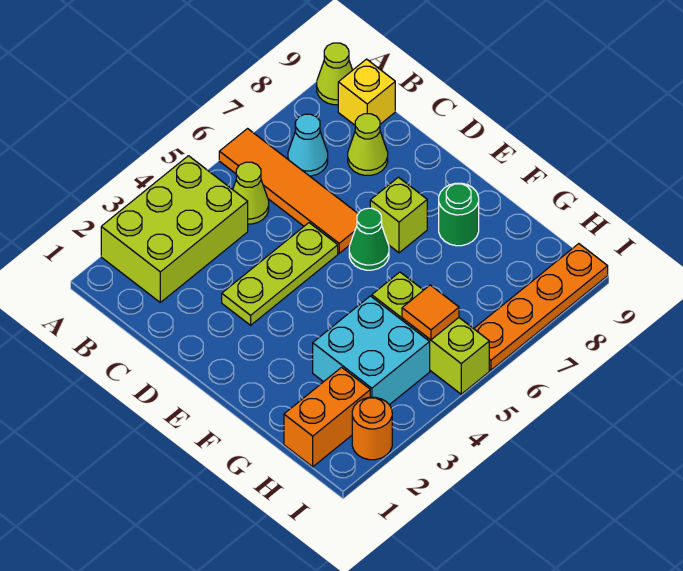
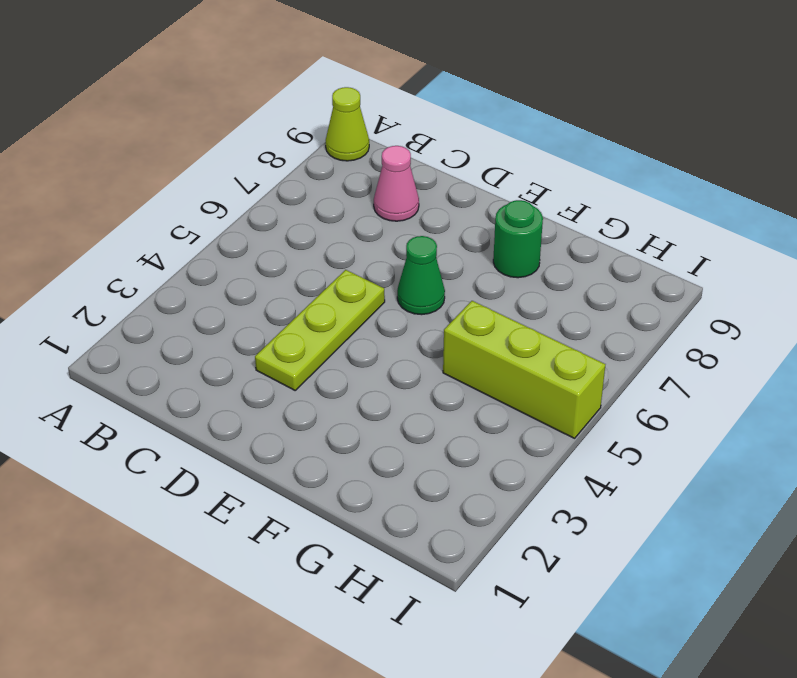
pink 1x1 cone [374,146,419,221] -> lime 1x1 cone [348,114,388,175]
none -> lime 2x3 brick [101,156,248,302]
none -> orange 1x4 tile [219,129,358,253]
none -> lime 1x1 cone [233,162,269,224]

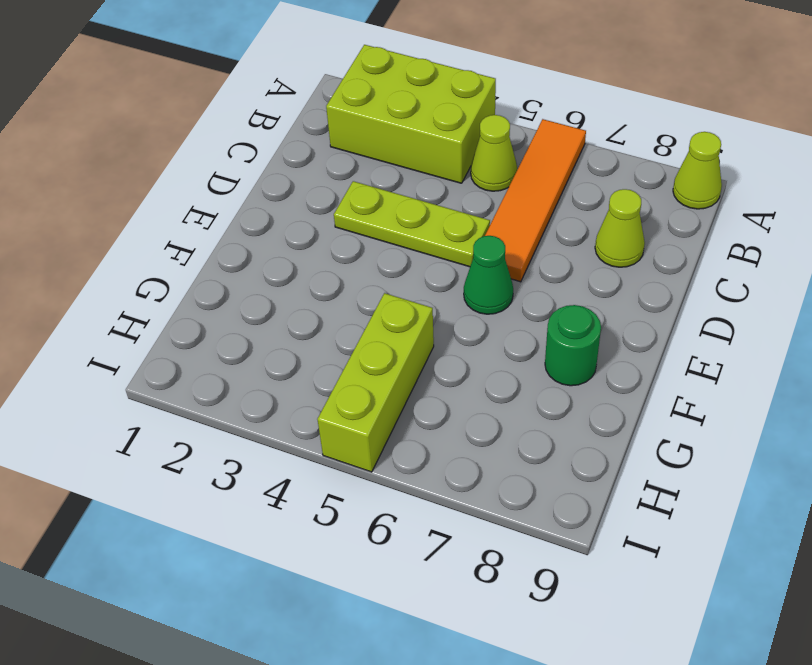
none -> cyan 1x1 cone [288,114,328,176]
none -> yellow 1x1 brick [338,59,395,125]
none -> lime 1x1 brick [370,177,427,253]

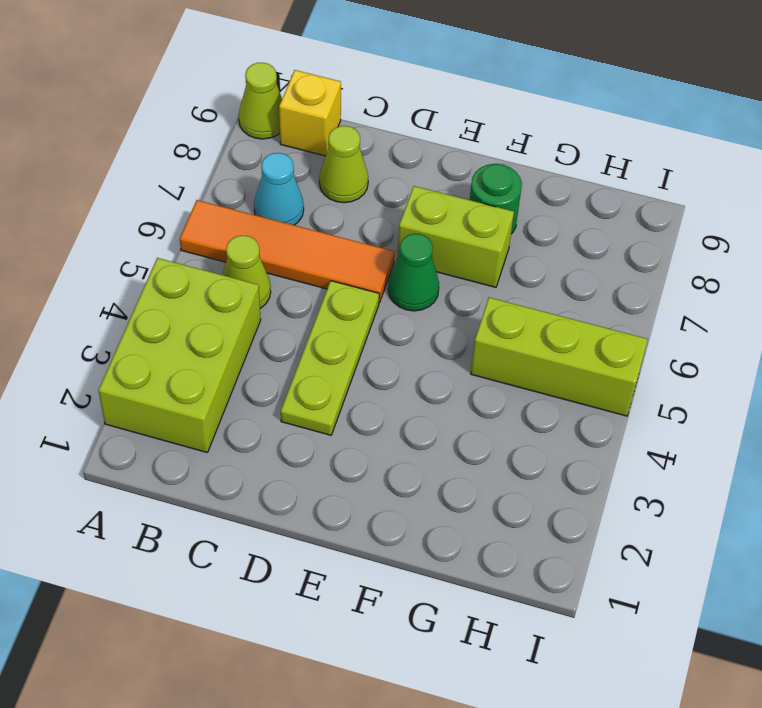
lime 1x2 brick [397,186,514,287] -> lime 1x1 brick [370,177,427,253]
none -> cyan 2x2 brick [313,296,430,405]
none -> orange 1x2 brick [284,367,370,467]
none -> orange 1x1 round brick [352,397,392,460]

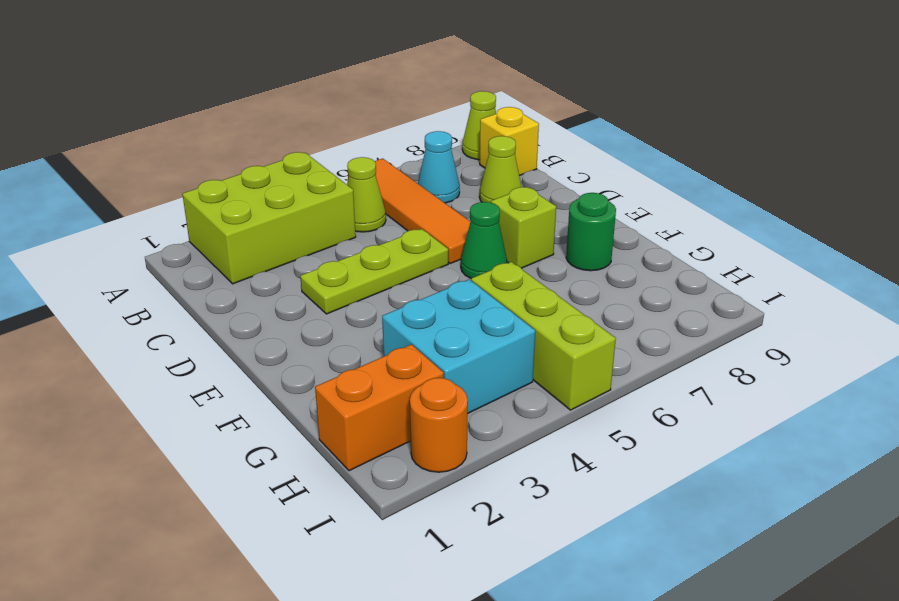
none -> orange 1x4 plate [474,244,608,370]
none -> orange 1x1 tile [402,285,459,340]

